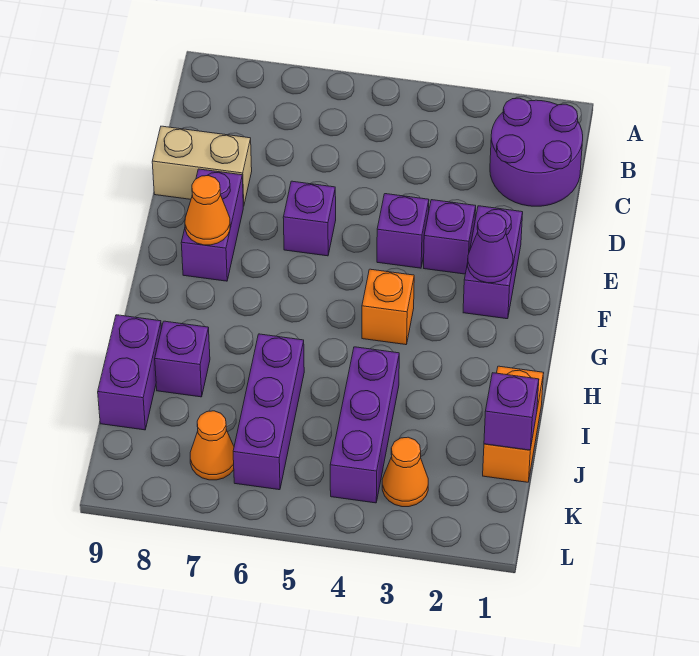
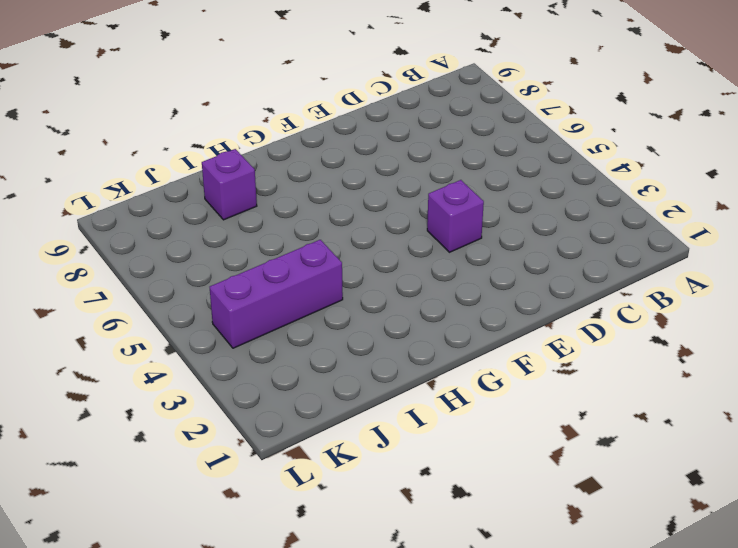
none -> purple 2x2 round brick [490,98,583,206]
none -> tan 1x2 brick [152,126,252,206]
none -> purple 1x2 brick [463,206,523,319]

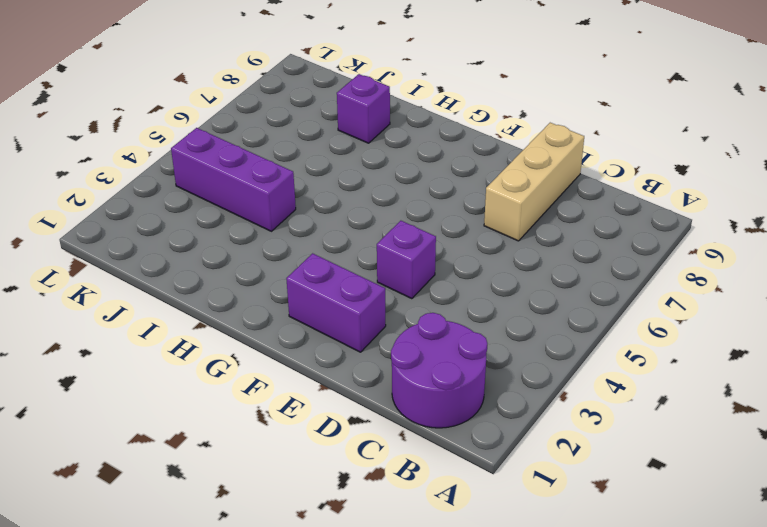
tan 1x3 brick [484,123,584,241] -> tan 1x2 brick [152,126,252,206]
none -> purple 1x1 brick [424,200,476,274]
none -> purple 1x1 brick [283,181,336,256]
none -> purple 1x2 brick [181,169,243,281]

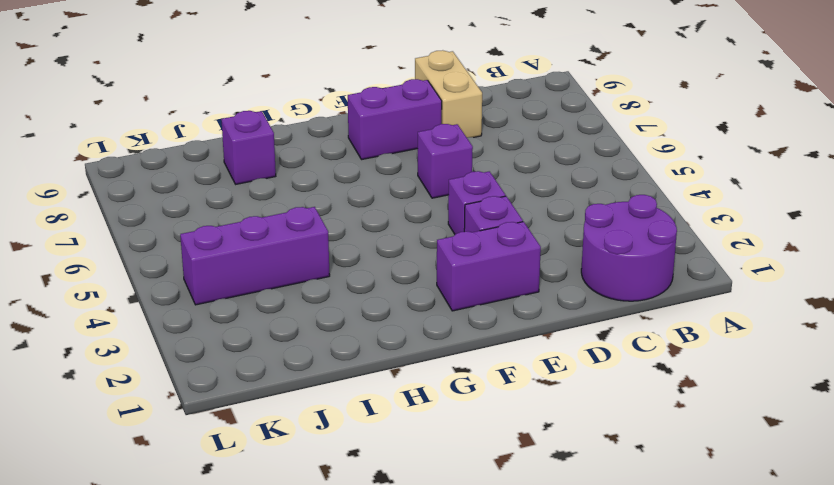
none -> orange 1x1 brick [362,269,414,345]
none -> orange 1x2 brick [483,366,544,482]
none -> purple 1x3 brick [233,334,304,490]

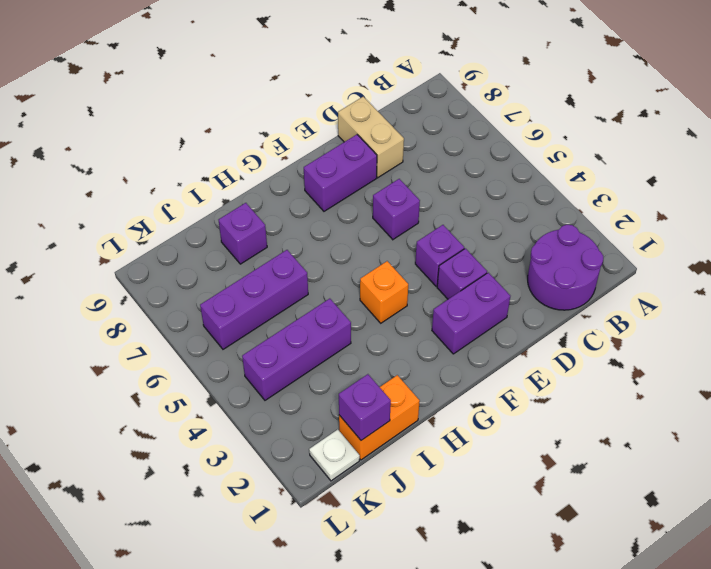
white 1x1 plate [309,429,360,481] -> none
none -> purple 1x2 brick [98,315,161,430]
none -> orange 1x1 cone [382,437,428,507]
none -> orange 1x1 cone [190,411,234,480]

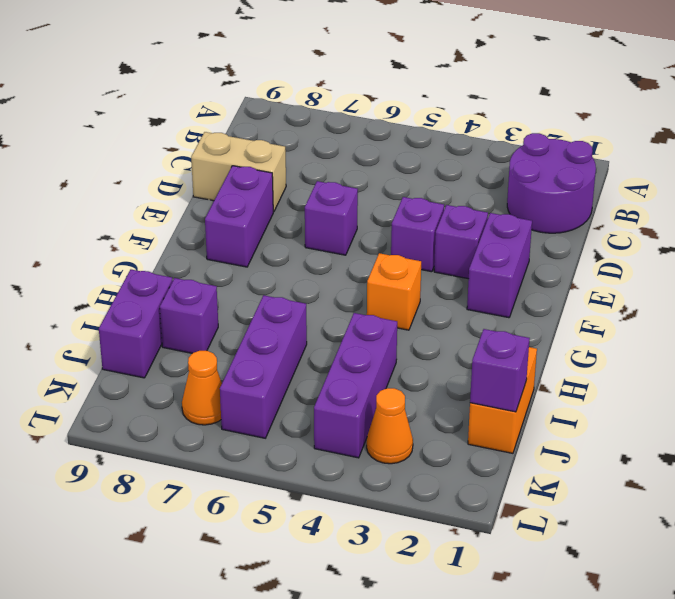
none -> purple 1x1 cone [468,213,513,283]
none -> orange 1x1 cone [185,176,230,245]

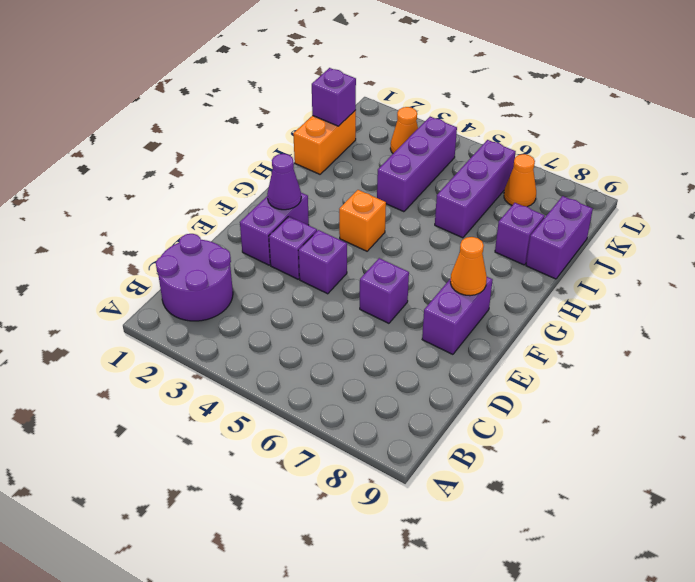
none -> tan 1x2 brick [152,126,252,206]

